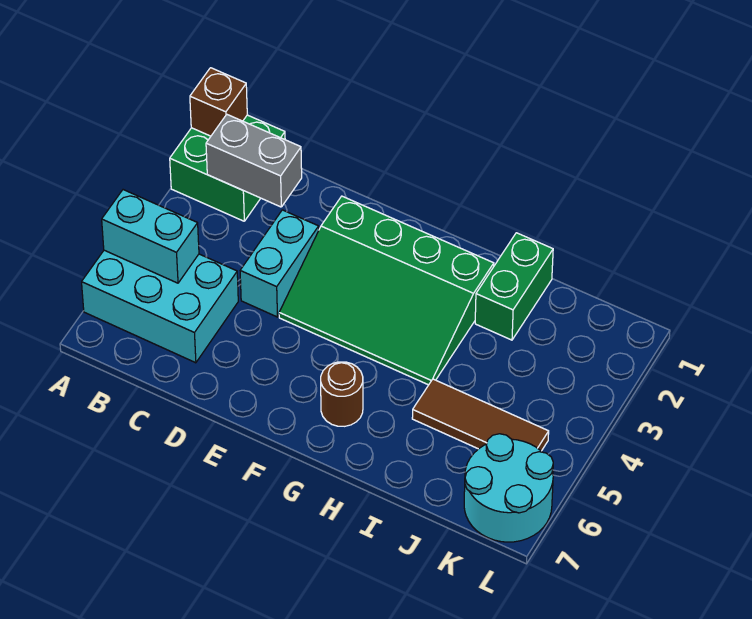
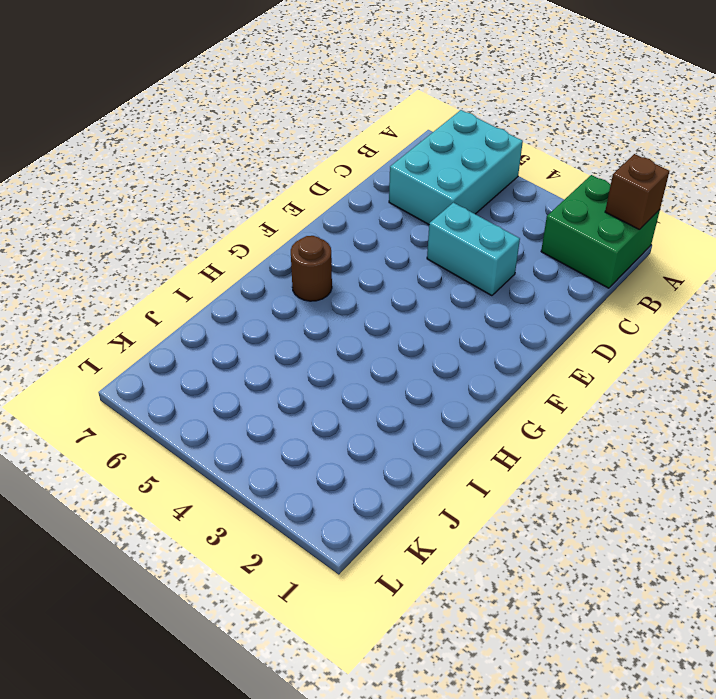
none -> green 3x4 slope [279,196,494,385]
none -> green 1x2 brick [475,233,553,340]

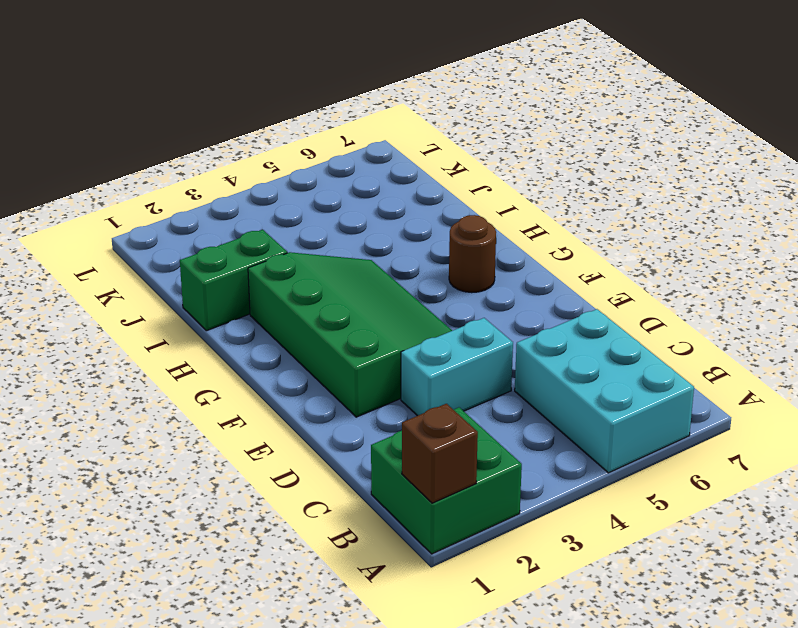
none -> brown 1x3 tile [412,379,549,451]
none -> cyan 2x2 round brick [464,434,553,542]

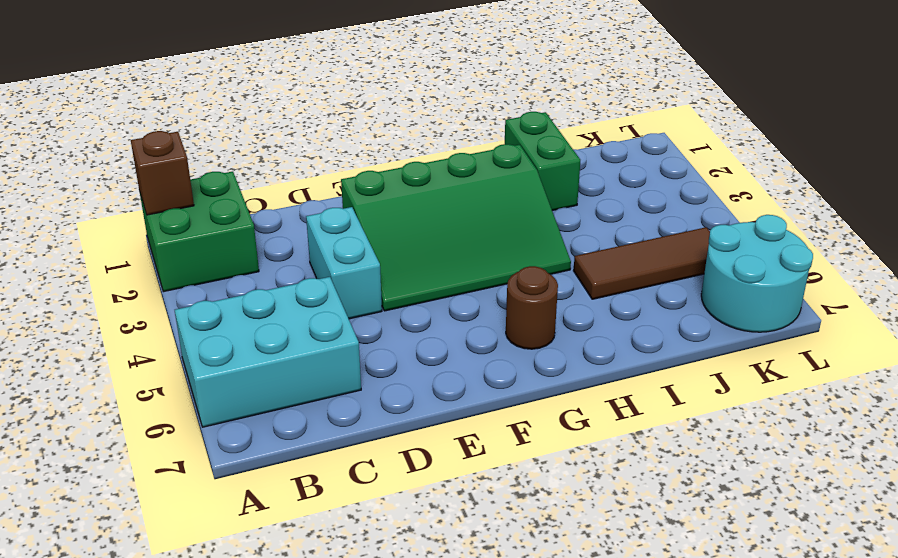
none -> cyan 1x2 brick [102,190,199,283]
none -> grey 1x2 brick [206,115,302,207]

